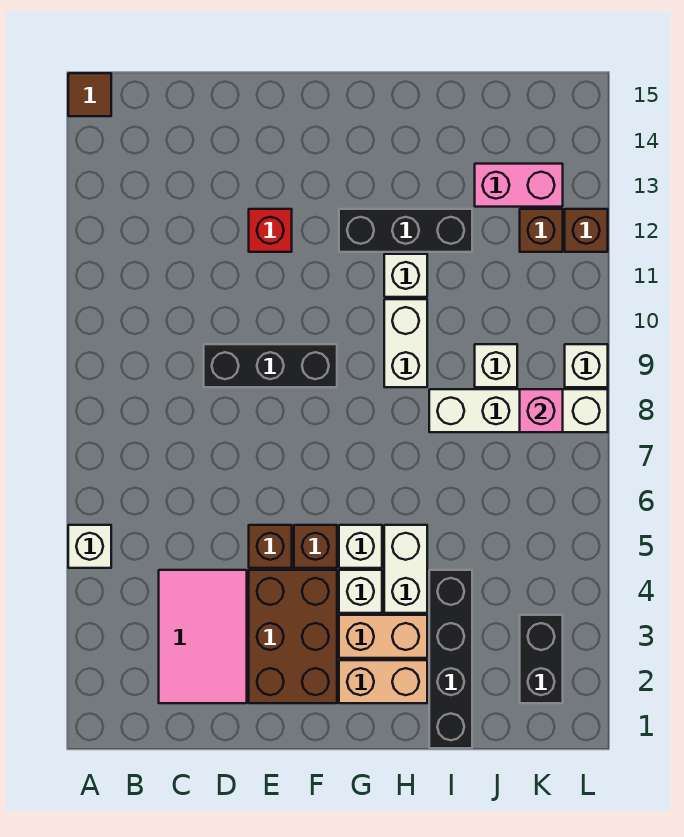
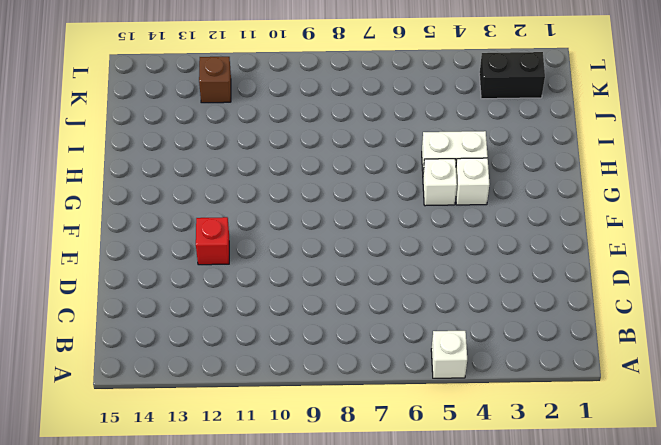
none -> brown 1x1 tile [68,73,111,116]
none -> pink 2x3 tile [159,570,247,703]
none -> black 1x3 brick [204,344,337,387]

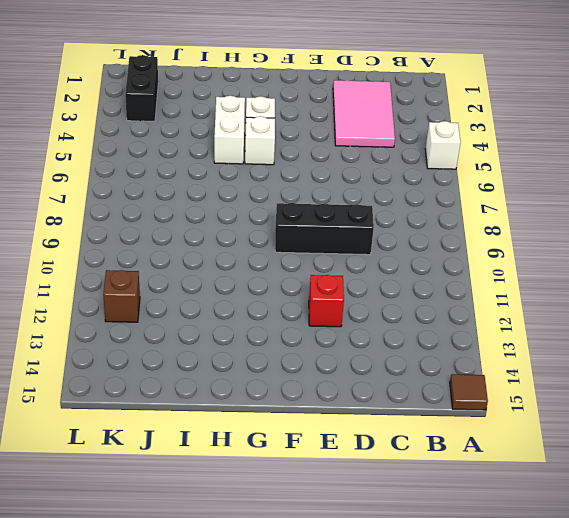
none -> brown 2x3 brick [249,570,337,703]
none -> brown 1x1 brick [249,525,292,568]
none -> brown 1x1 brick [294,525,337,568]

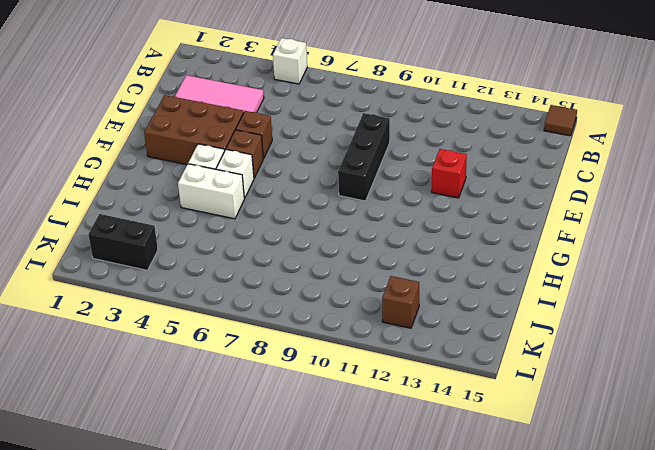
none -> tan 1x2 brick [339,660,427,703]
none -> tan 1x2 brick [339,615,427,658]
none -> black 1x3 brick [339,209,472,252]

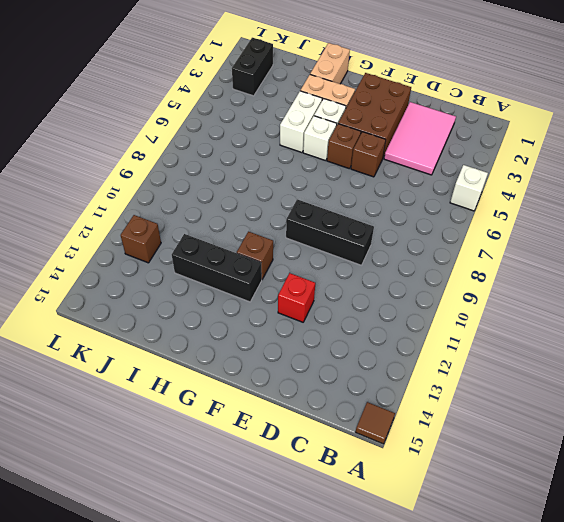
brown 1x1 brick [237,232,273,279] -> brown 1x1 brick moved to [565,209,608,252]
tan 1x2 brick [310,43,350,84] -> tan 1x2 brick turned to [339,660,427,703]
none -> white 1x2 brick [384,299,427,387]
none -> white 1x1 brick [384,254,427,297]
none -> black 1x4 brick [429,570,472,748]

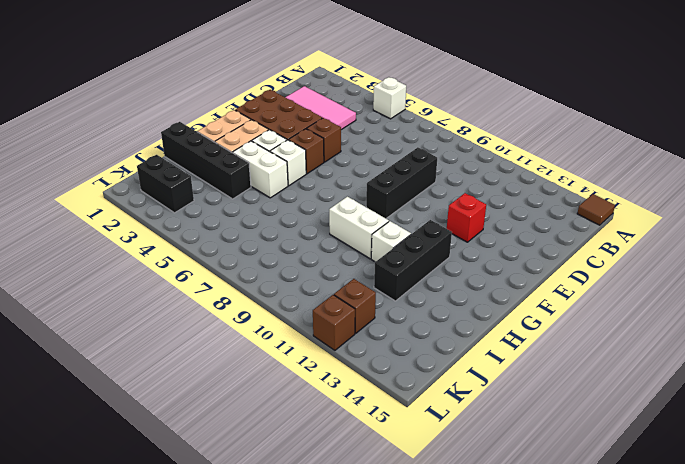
none -> white 1x4 brick [429,389,608,432]
none -> white 1x1 brick [475,344,517,387]
none -> pink 1x2 brick [475,164,563,207]

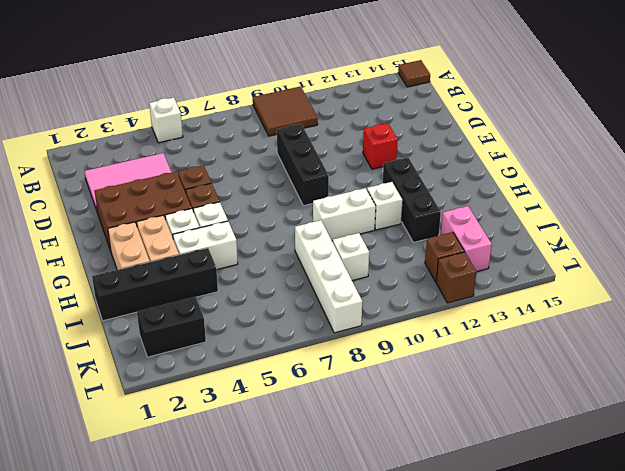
brown 2x2 tile [253,86,318,136] -> none
none -> white 1x1 brick [565,344,608,387]
none -> pink 1x1 brick [520,389,563,432]

